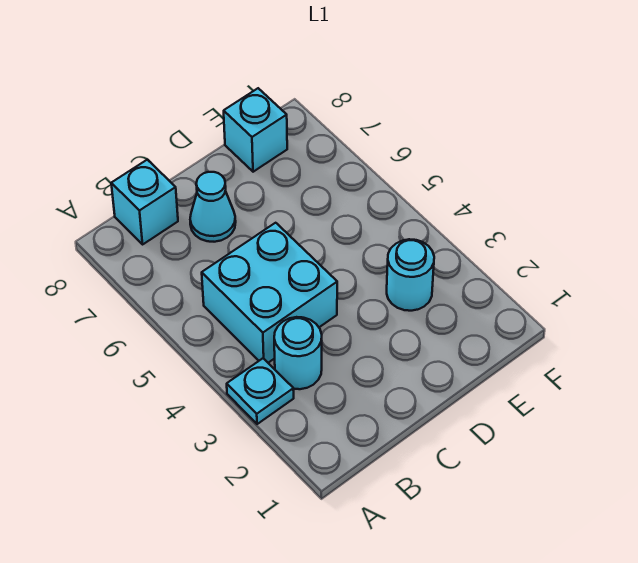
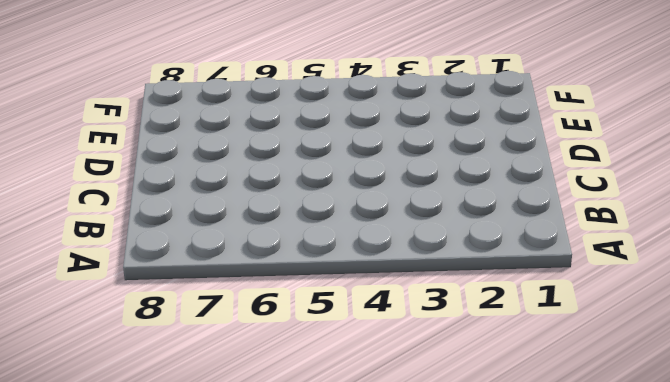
none -> cyan 1x1 plate [227,358,294,424]
none -> cyan 1x1 round brick [274,317,322,389]

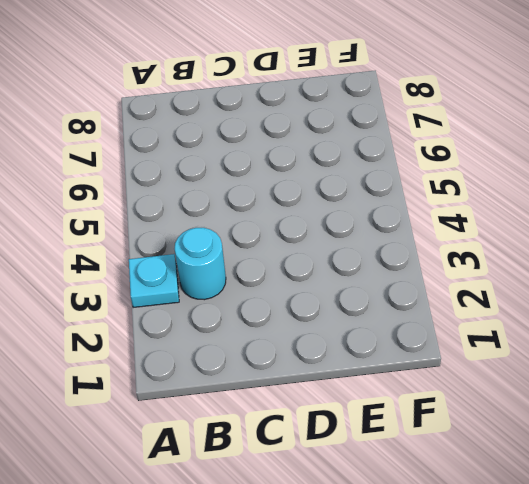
none -> cyan 2x2 brick [202,223,337,363]
none -> cyan 1x1 brick [111,160,178,244]

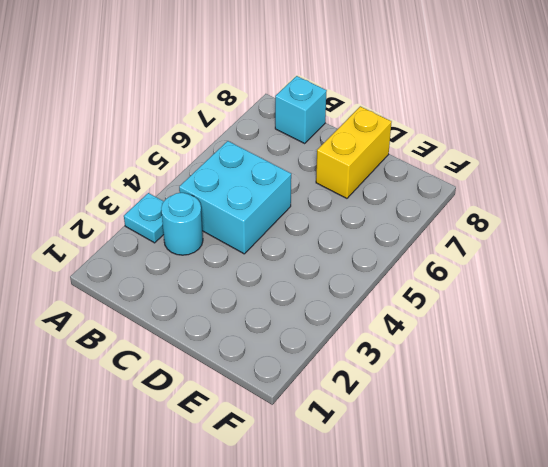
yellow 1x2 brick [316,106,391,198] -> none
none -> cyan 1x1 cone [190,172,236,242]
none -> cyan 1x1 round brick [387,239,434,311]

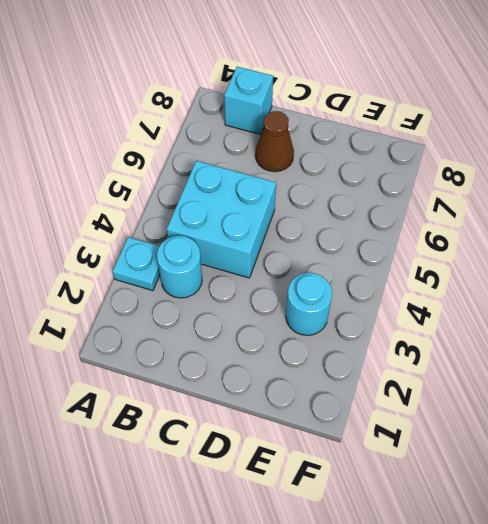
brown 1x1 cone [255,111,294,172] -> cyan 1x1 cone [190,172,236,242]
none -> cyan 1x1 brick [224,88,287,172]

